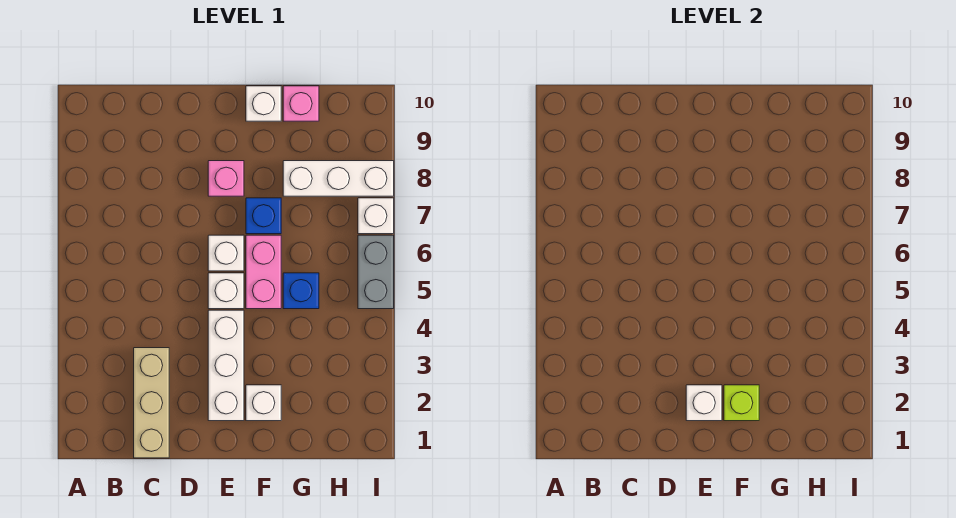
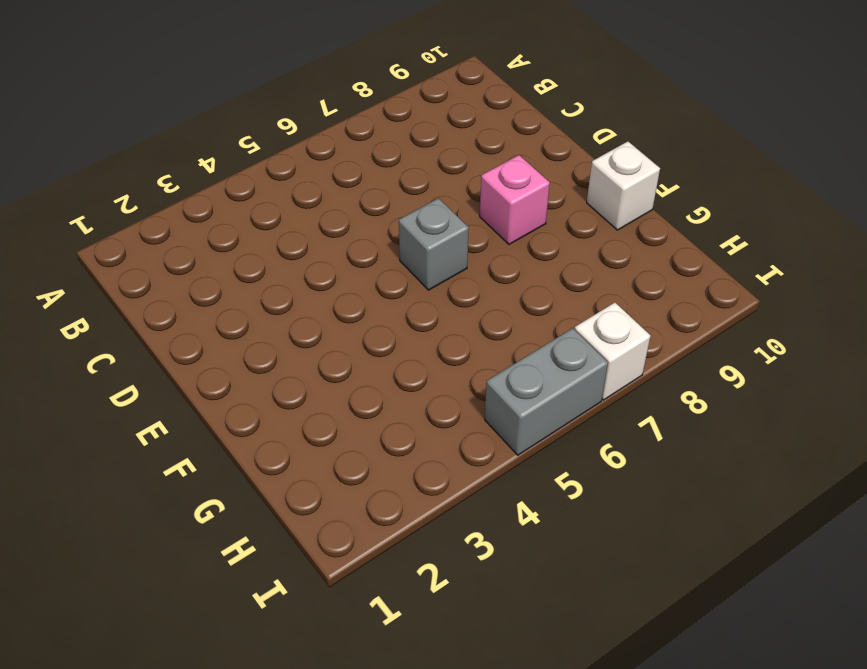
grey 1x1 brick [399,198,469,290] -> white 1x1 brick [208,235,244,271]
none -> tan 1x3 brick [134,348,169,458]
none -> white 1x3 brick [208,310,244,421]
none -> white 1x1 brick [208,273,244,309]

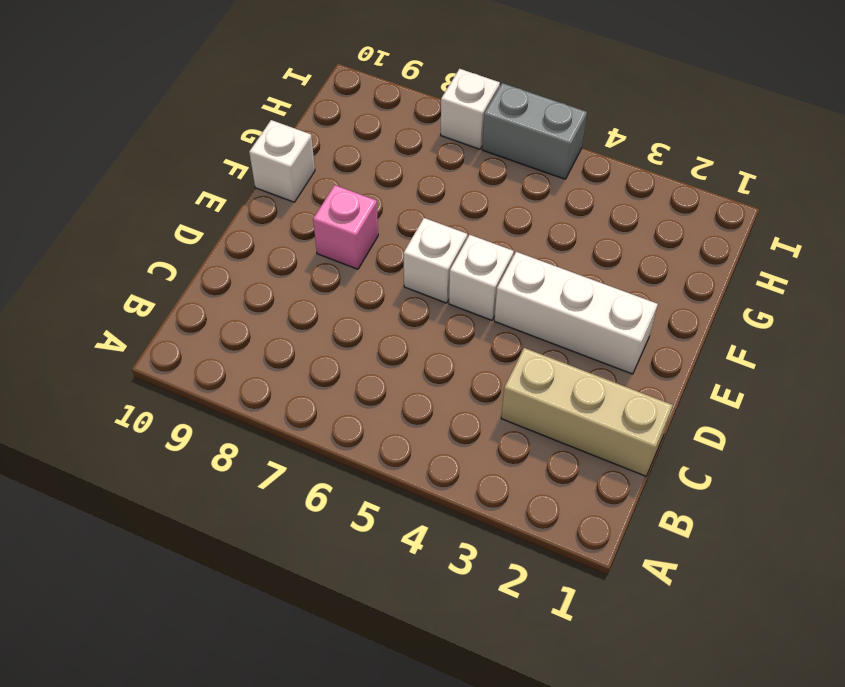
none -> white 1x1 brick [246,385,281,421]
none -> pink 1x2 brick [246,235,281,309]
none -> blue 1x1 brick [246,198,281,234]

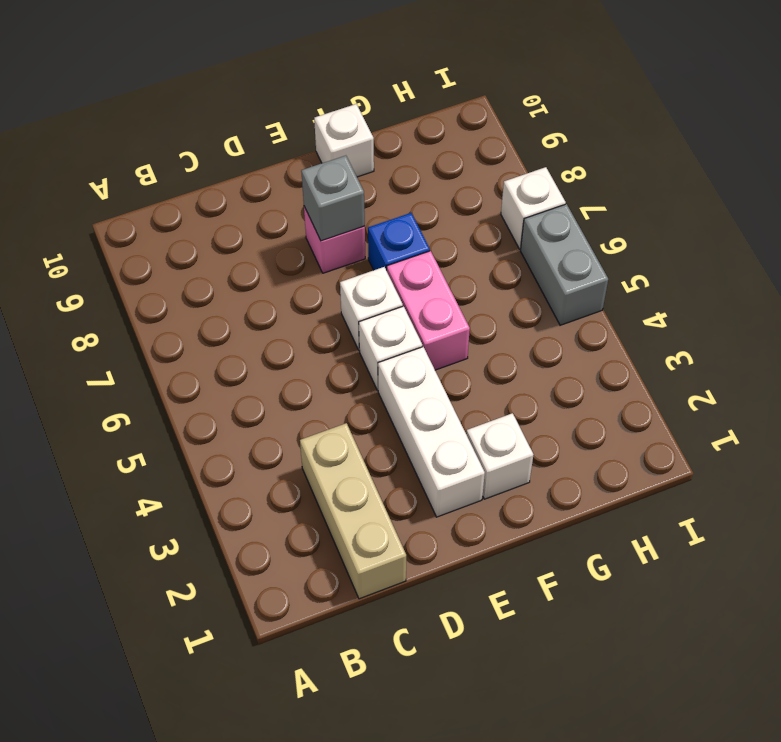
grey 1x1 brick [301,156,365,241] -> none
none -> blue 1x1 brick [283,273,319,309]
none -> white 1x3 brick [283,161,394,196]
none -> pink 1x1 brick [283,86,319,121]

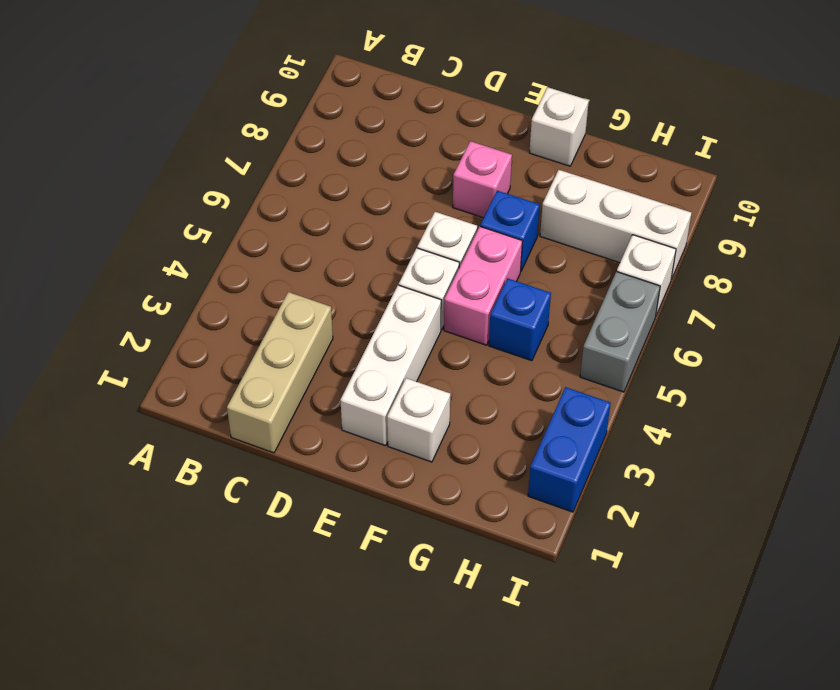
blue 1x2 brick [528,387,611,512] -> none
none -> pink 1x1 brick [283,86,319,121]
none -> white 1x1 brick [686,385,722,421]
none -> lime 1x1 brick [724,385,759,421]

